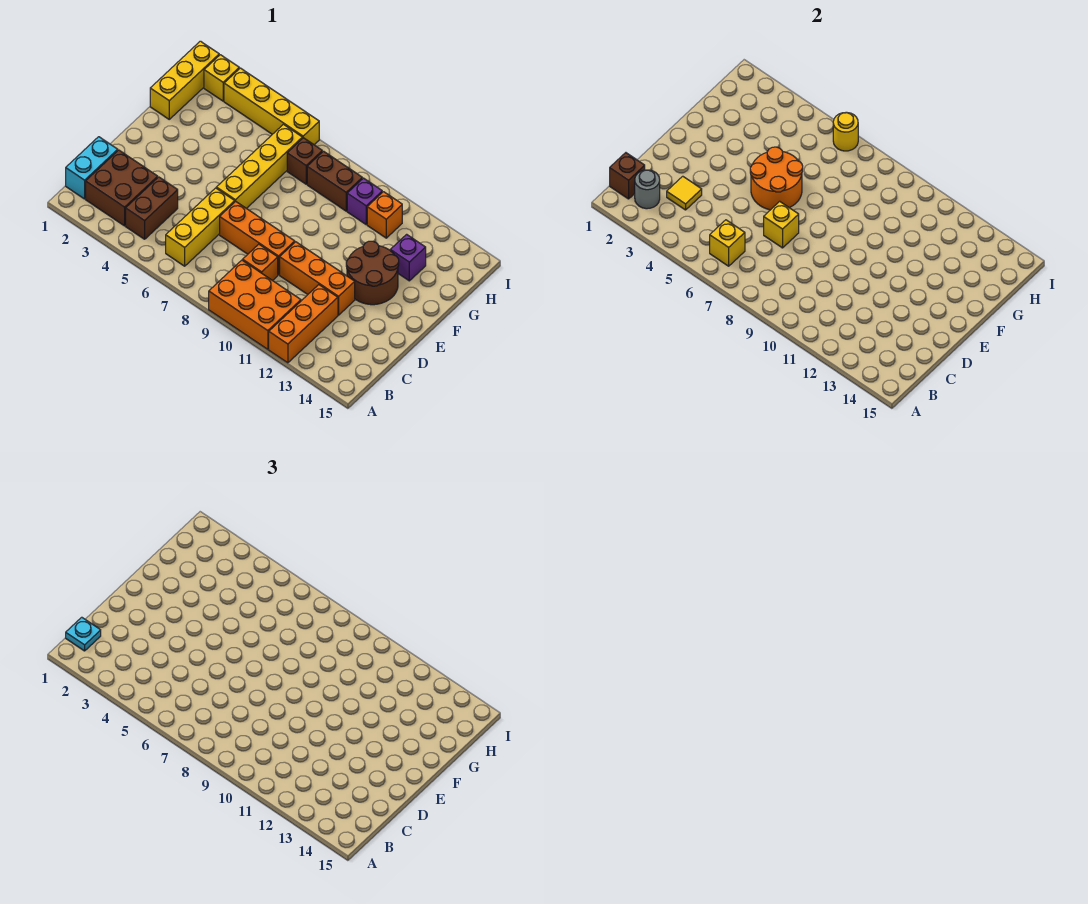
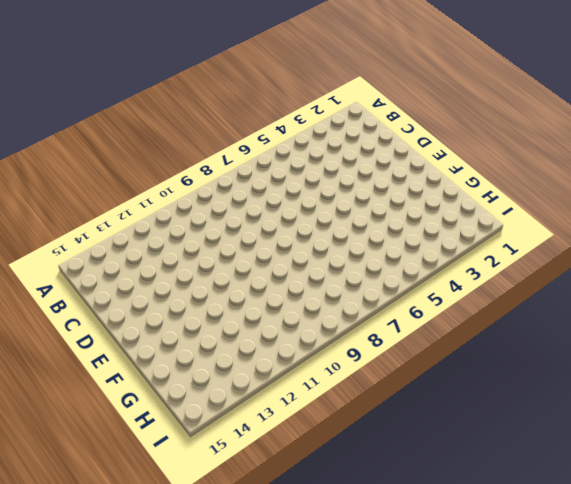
none -> orange 2x3 brick [209,260,301,349]
none -> orange 1x3 brick [269,285,338,363]
none -> cyan 1x2 brick [66,137,118,199]

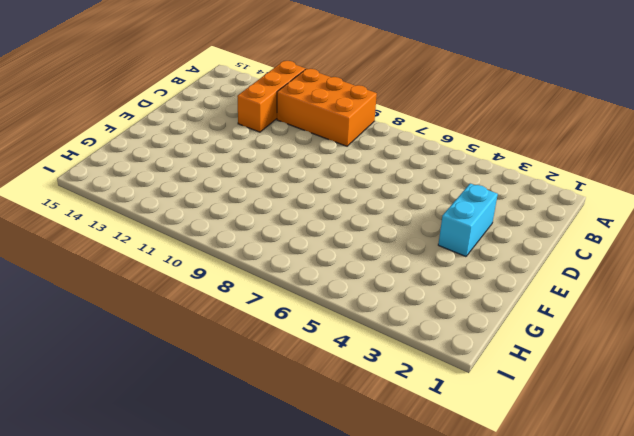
cyan 1x2 brick [438,184,498,257] -> cyan 1x2 brick moved to [66,137,118,199]
none -> brown 2x2 brick [86,150,158,226]
none -> brown 1x2 brick [126,177,178,239]
none -> yellow 1x3 brick [166,188,235,266]

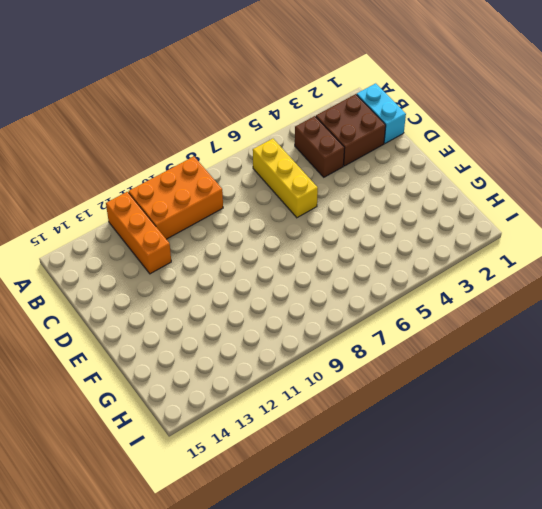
none -> orange 1x1 brick [243,244,278,281]
none -> orange 1x3 brick [220,201,295,275]
none -> orange 1x3 brick [280,242,355,315]

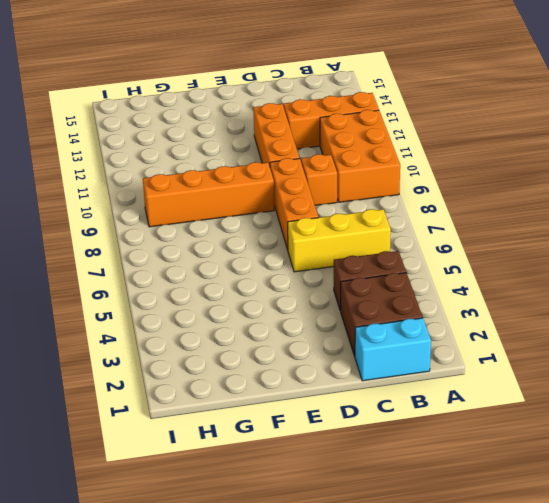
orange 1x4 brick [143,162,274,227] -> brown 1x2 brick [307,151,362,211]
none -> yellow 1x4 brick [216,124,302,208]
none -> brown 2x2 round brick [346,241,399,305]
none -> yellow 1x3 brick [150,41,219,119]

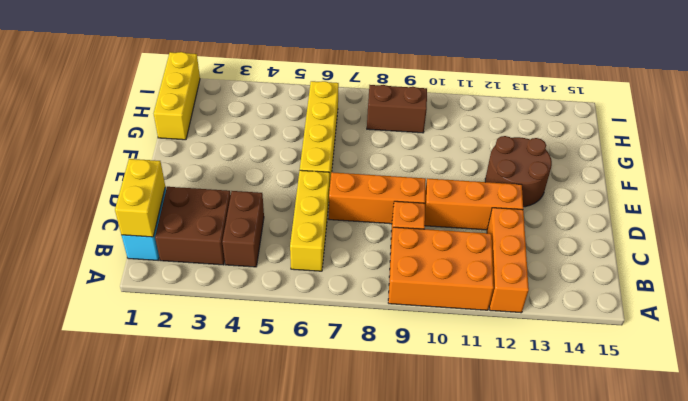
yellow 1x2 brick [115,159,165,237] -> brown 1x1 brick [610,153,645,199]
none -> purple 1x1 brick [390,234,426,281]
none -> brown 1x1 brick [287,138,322,184]
none -> purple 1x1 brick [347,178,382,224]

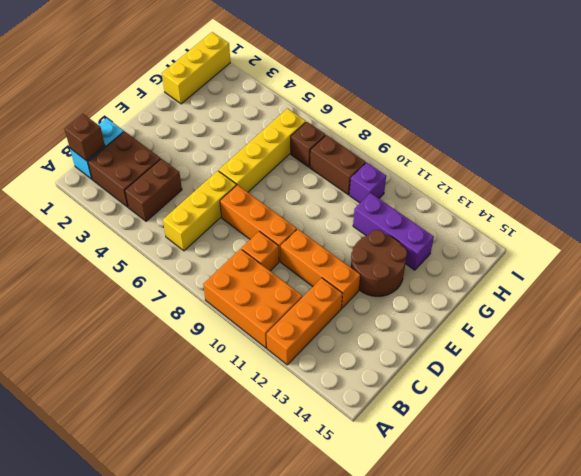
purple 1x3 brick [353,193,434,270] -> purple 1x1 brick [390,234,426,281]
none -> orange 1x1 brick [367,192,402,238]
none -> yellow 1x1 brick [204,55,239,101]
none -> yellow 1x4 brick [224,68,319,145]

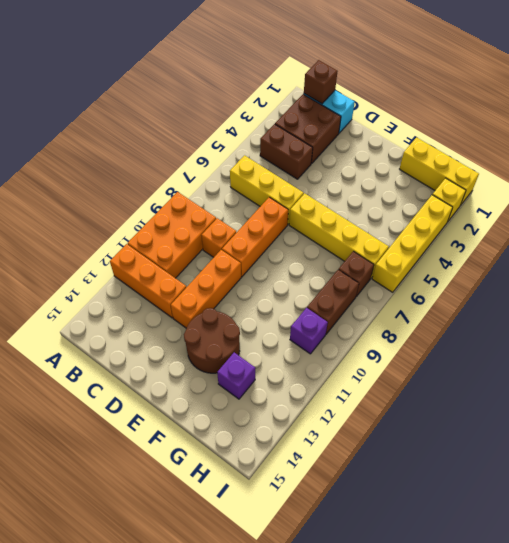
none -> orange 1x1 brick [367,192,402,238]
none -> grey 1x1 round brick [635,170,660,209]
none -> yellow 1x1 brick [710,220,745,266]

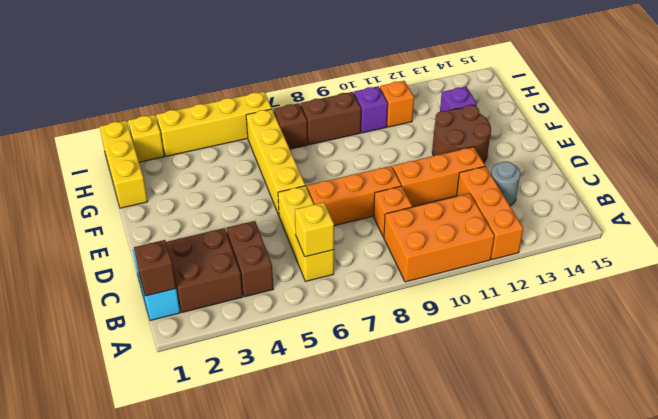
grey 1x1 round brick [491,162,520,206] -> grey 1x1 round brick moved to [635,170,660,209]
none -> yellow 1x1 tile [667,176,702,210]
none -> yellow 1x1 brick [764,201,799,248]
none -> orange 2x2 round brick [750,147,803,210]

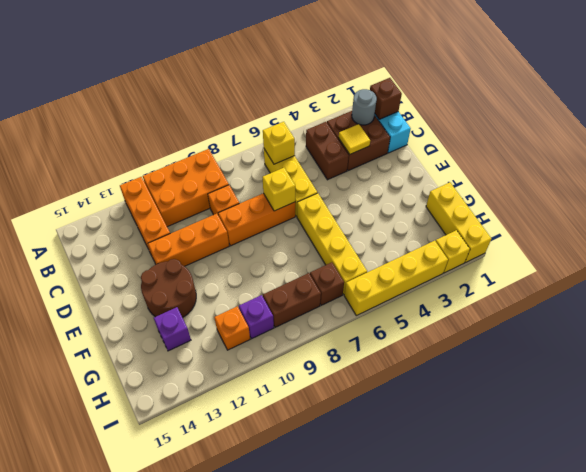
none -> orange 2x2 round brick [750,147,803,210]
none -> yellow 1x1 round brick [833,112,858,151]
none -> cyan 1x1 plate [66,617,101,651]

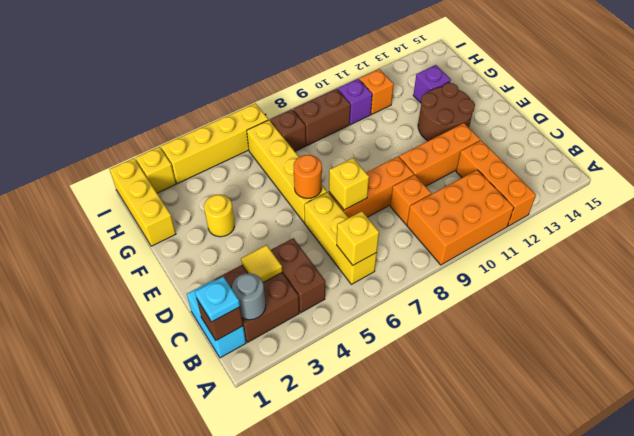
orange 1x1 round brick [294,155,322,198] -> orange 2x2 round brick [750,147,803,210]
yellow 1x1 round brick [204,195,235,237] -> yellow 1x1 round brick moved to [833,112,858,151]

